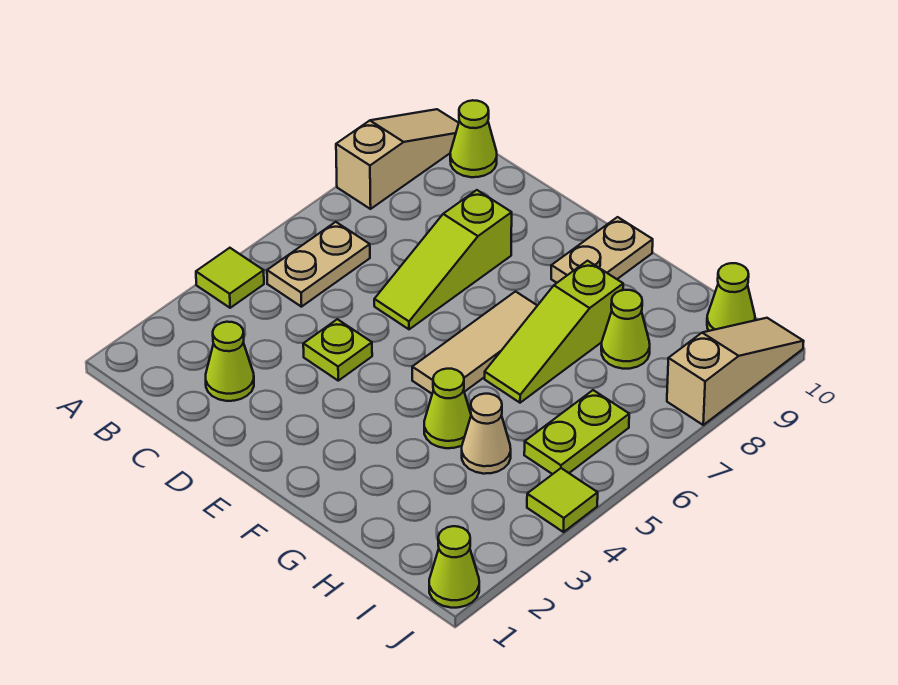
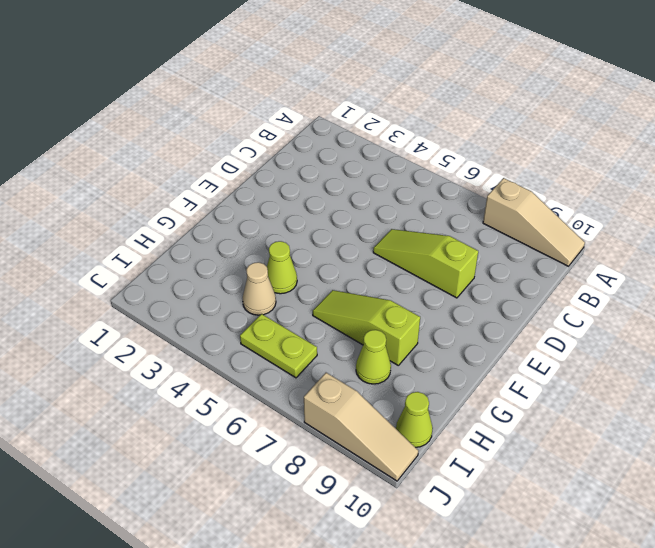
none -> lime 1x1 tile [196,248,264,308]
none -> tan 1x2 plate [267,222,370,307]
none -> lime 1x1 cone [450,100,497,177]

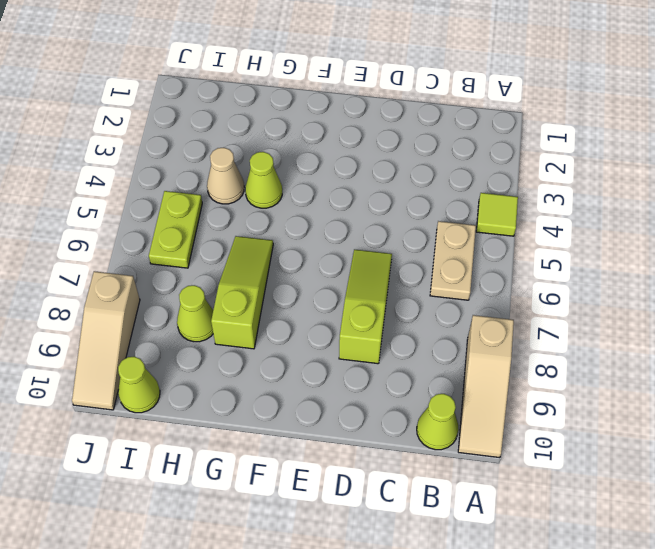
none -> lime 1x1 cone [206,322,254,401]
none -> lime 1x1 plate [303,319,372,381]
none -> tan 1x3 tile [412,292,537,394]

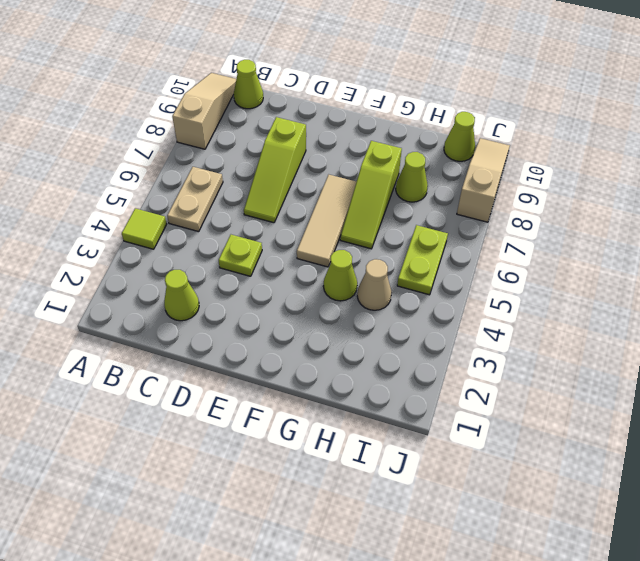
none -> tan 1x2 plate [551,217,653,283]
none -> lime 1x1 cone [429,526,479,608]
none -> lime 1x1 tile [527,468,598,532]

